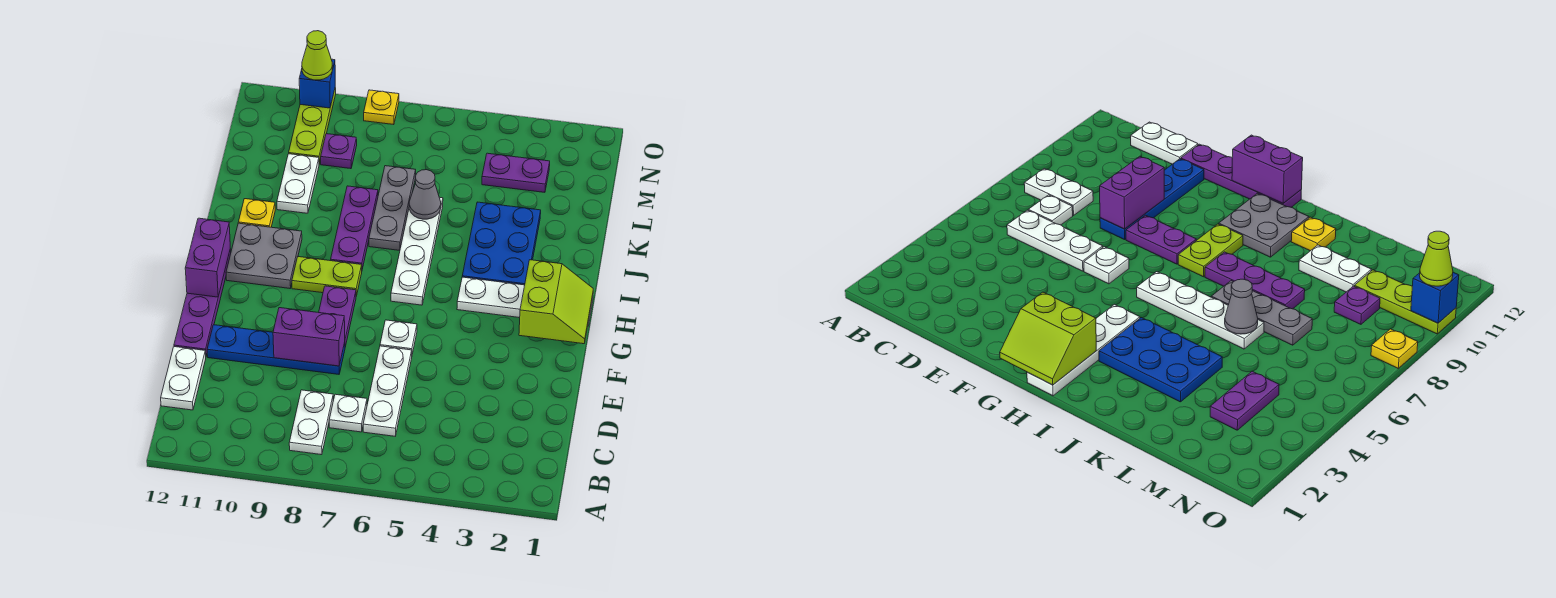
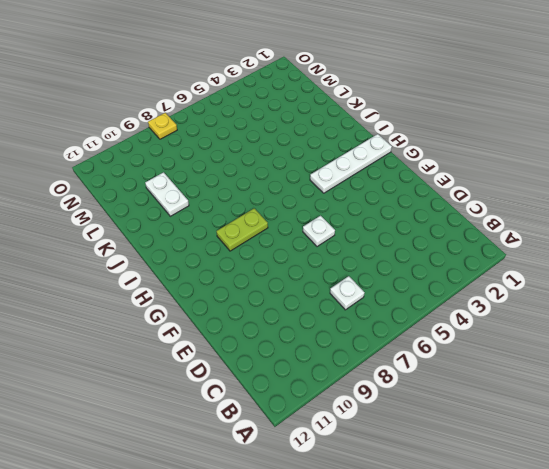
none -> white 1x2 plate [289,390,333,455]
none -> white 1x3 plate [363,346,412,436]
none -> white 1x2 plate [161,347,206,410]

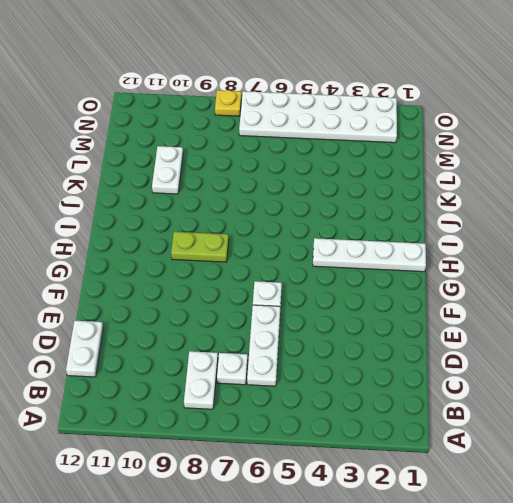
white 2x6 plate [239,91,397,143] -> none
none -> blue 1x4 plate [207,325,345,374]
none -> purple 1x4 plate [174,249,231,356]
none -> purple 1x2 plate [319,286,356,347]

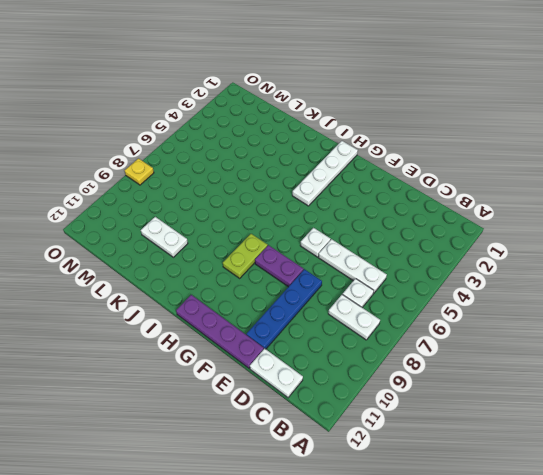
none -> white 1x4 plate [391,197,443,305]
none -> grey 2x2 plate [226,223,302,288]
none -> blue 2x3 plate [462,202,541,285]

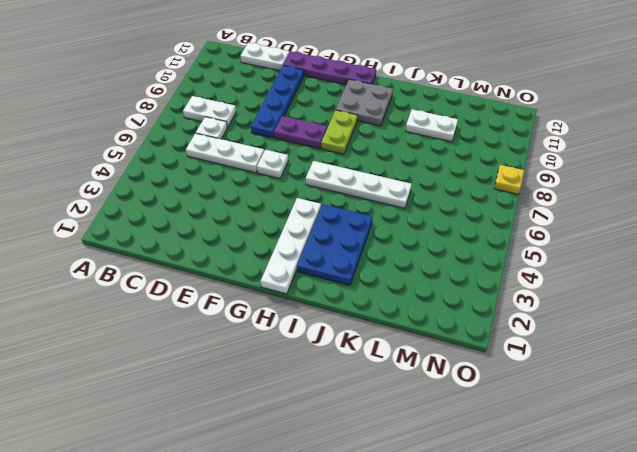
blue 2x3 plate [297,204,373,285] -> blue 2x3 plate turned to [462,202,541,285]
none -> purple 1x3 plate [331,186,378,269]
none -> grey 1x3 plate [369,166,416,250]
none -> yellow 1x1 plate [238,199,275,227]

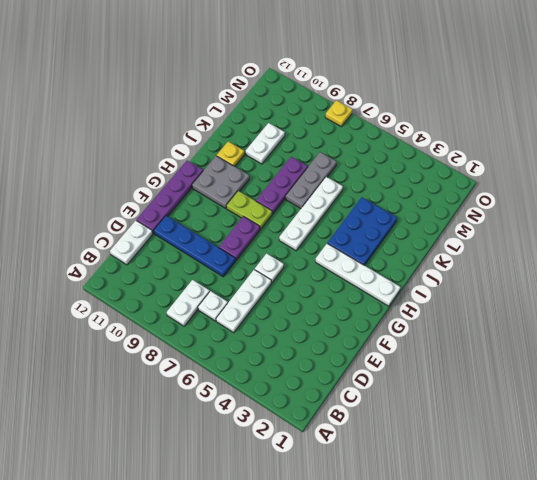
none -> purple 1x2 plate [482,153,550,192]
none -> purple 1x1 plate [321,134,357,169]
none -> lime 1x3 plate [289,88,336,163]

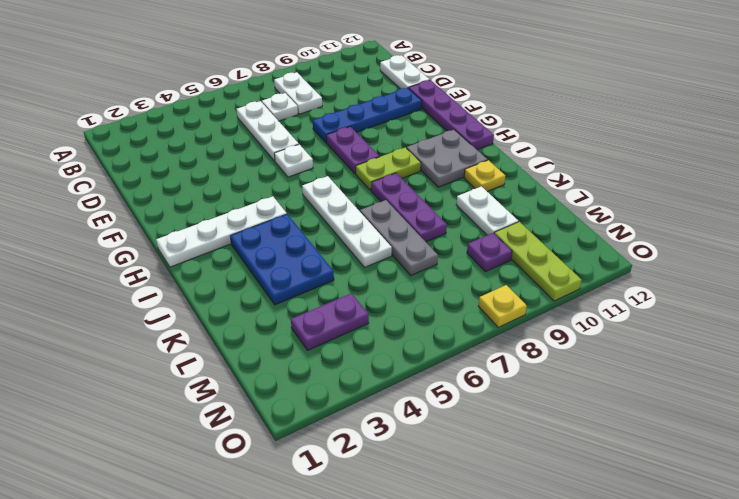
none -> purple 1x2 brick [273,308,345,366]
none -> lime 2x2 slope [519,260,593,344]
none -> purple 1x2 brick [185,218,230,297]

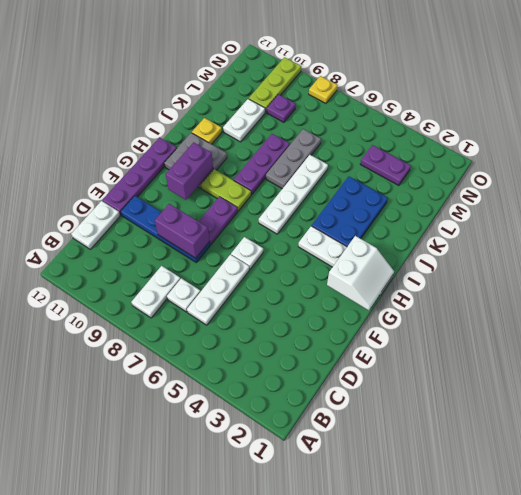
white 2x2 slope [327,236,394,310] -> lime 2x2 slope [519,260,593,344]
purple 1x2 brick [165,142,213,200] -> purple 1x2 brick moved to [185,218,230,297]
none -> grey 1x1 cone [409,170,441,219]
none -> blue 1x1 brick [299,59,335,108]
none -> lime 1x1 cone [302,31,333,80]

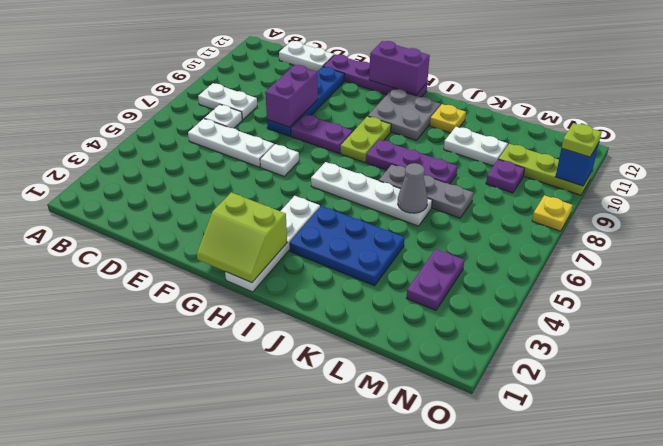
lime 1x1 plate [562,123,602,157] -> lime 1x1 cone [302,31,333,80]

